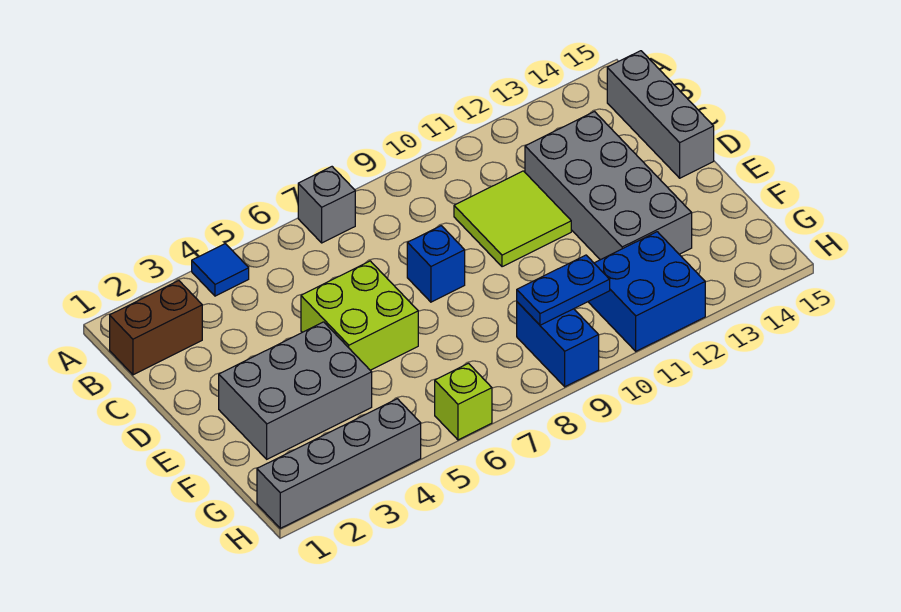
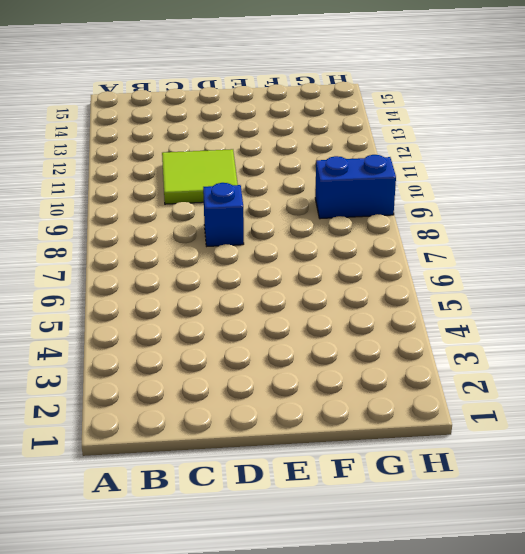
none -> blue 1x1 tile [192,244,249,296]
none -> grey 1x1 brick [298,167,355,243]
none -> brown 1x2 brick [110,281,202,375]

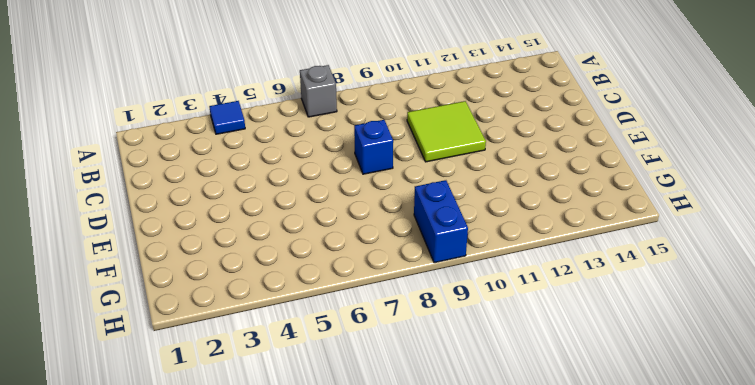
none -> brown 1x2 brick [110,281,202,375]
none -> grey 1x3 brick [607,51,714,178]
none -> grey 2x4 brick [525,112,692,260]

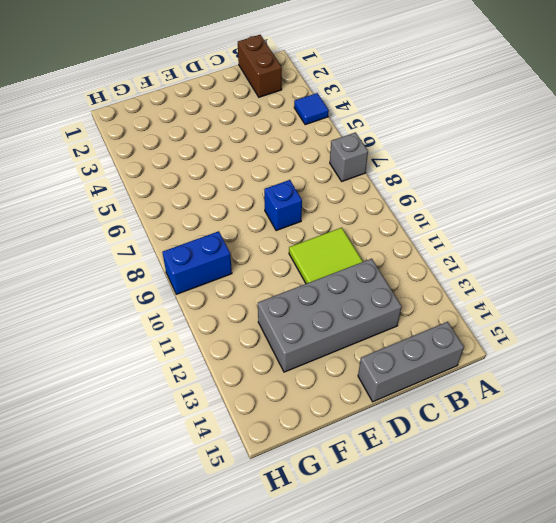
none -> lime 2x2 brick [301,261,418,370]
none -> grey 2x3 brick [219,322,372,459]
none -> blue 2x2 brick [588,232,705,351]

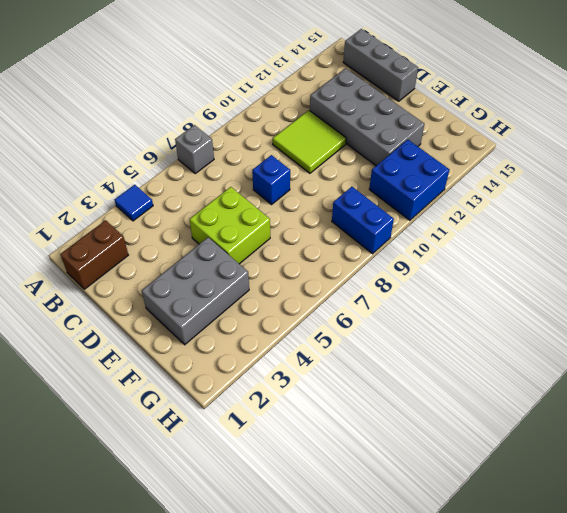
none -> grey 1x4 brick [257,399,421,528]
none -> lime 1x1 brick [435,363,492,440]
none -> blue 1x2 plate [517,255,610,325]

